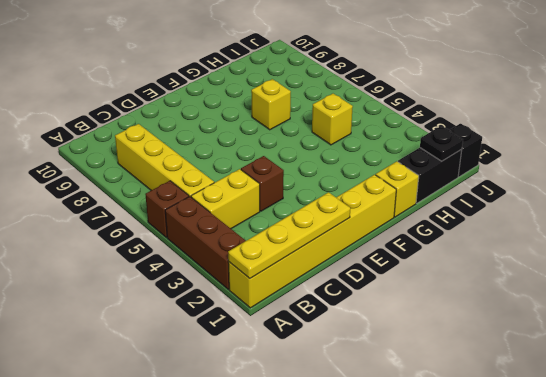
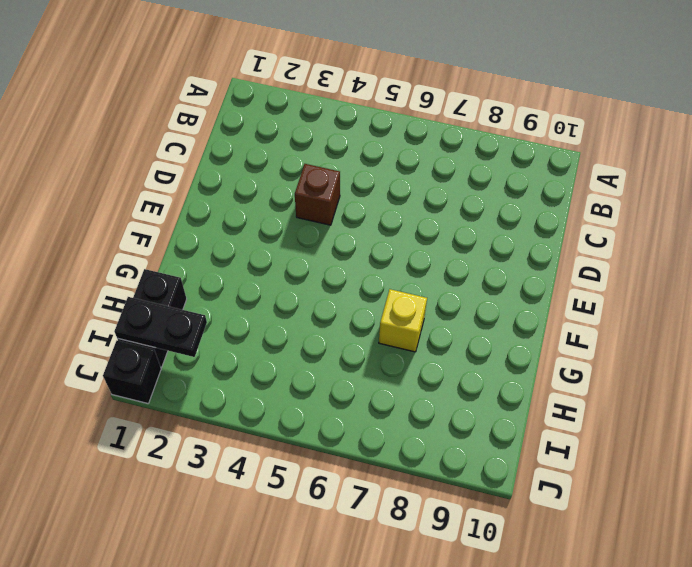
black 1x2 plate [114,297,207,357] -> black 1x1 plate [420,126,463,161]
none -> yellow 1x6 brick [228,175,396,308]
none -> brown 1x3 brick [165,196,246,289]
none -> brown 1x1 brick [145,181,189,238]

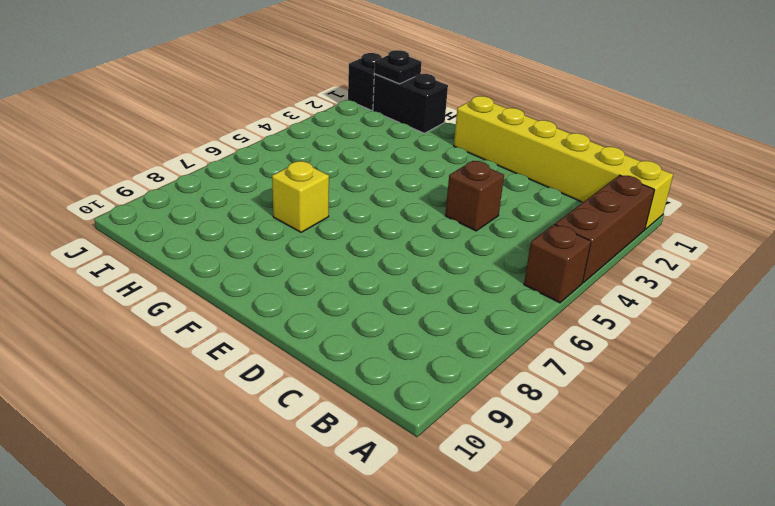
none -> yellow 1x2 brick [191,169,260,229]
none -> yellow 1x4 brick [115,124,214,197]
none -> yellow 1x1 brick [376,161,419,217]

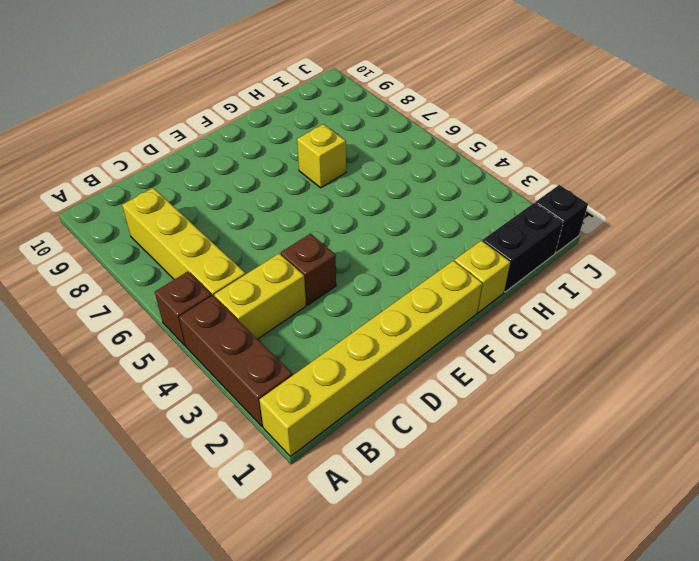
none -> yellow 1x1 brick [312,94,353,145]
none -> yellow 1x4 plate [228,192,350,279]
none -> black 1x1 plate [420,126,463,161]

